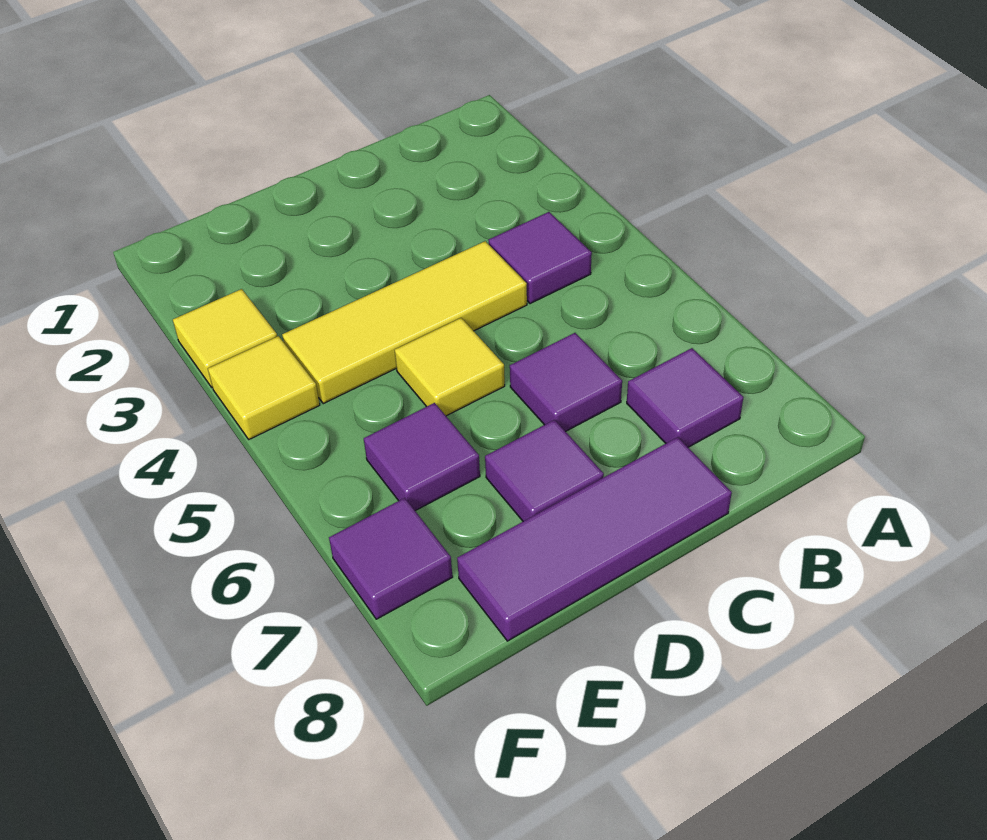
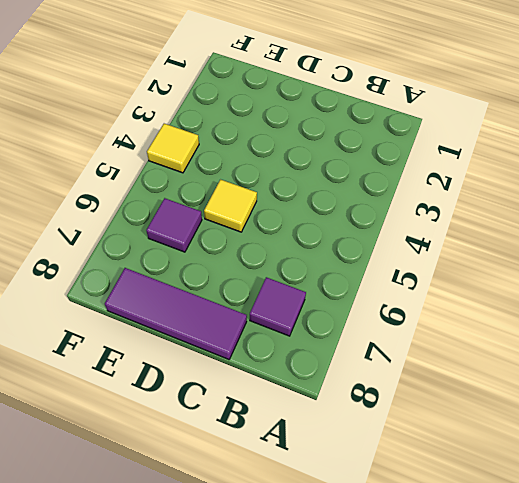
none -> purple 1x1 tile [488,212,592,304]
none -> yellow 1x3 tile [282,241,527,404]

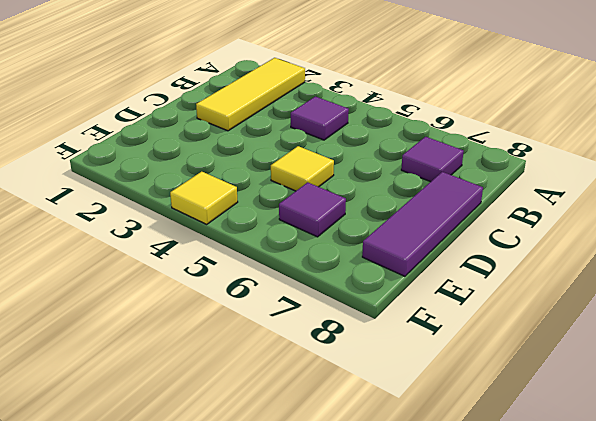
yellow 1x3 tile [196,58,305,131] -> yellow 1x3 tile moved to [282,241,527,404]
none -> purple 1x1 tile [510,333,622,432]
none -> purple 1x1 tile [485,420,604,521]

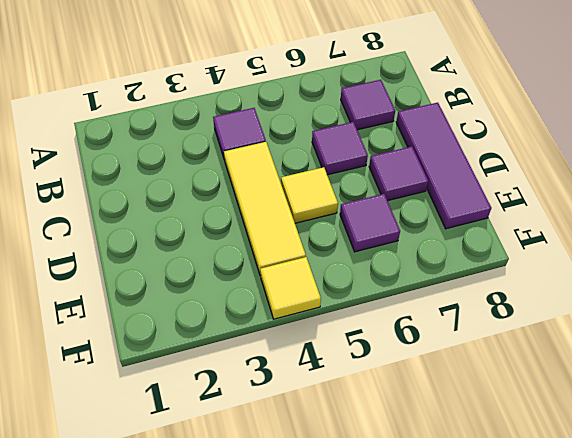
none -> yellow 1x1 tile [173,289,277,387]
none -> purple 1x1 tile [329,498,453,619]

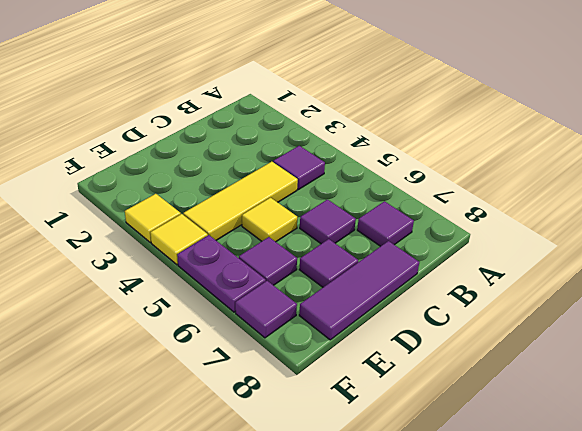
purple 1x2 plate [177,235,266,312] -> none

